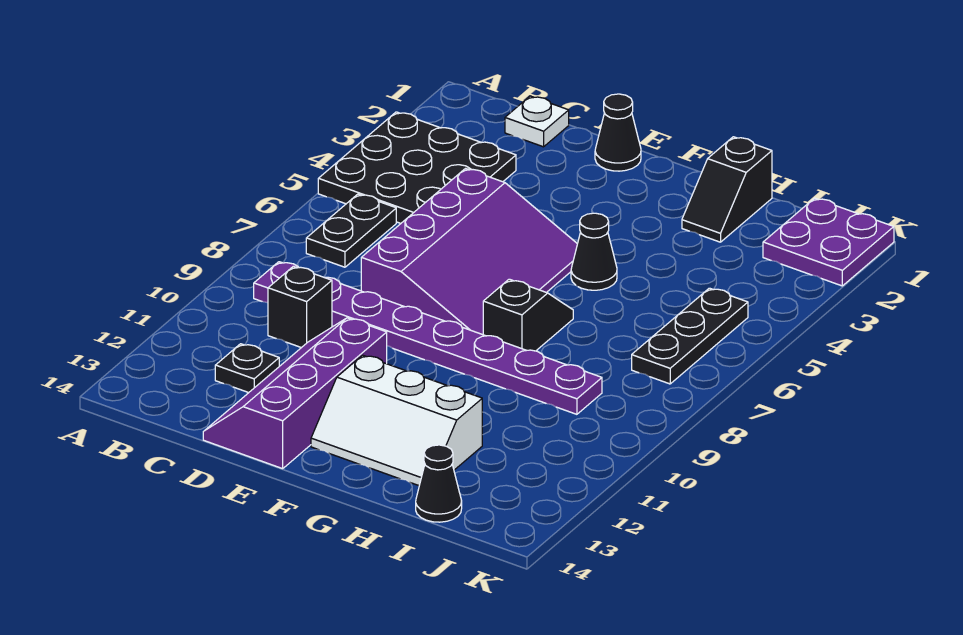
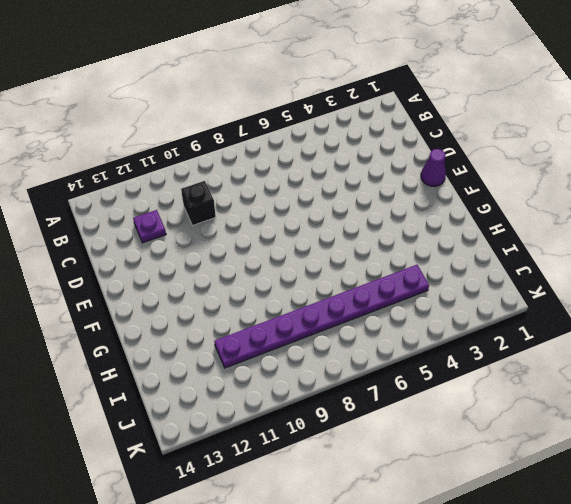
purple 1x1 plate [133,210,166,243] -> black 1x1 plate [215,344,279,393]
purple 1x1 cone [421,149,446,187] -> black 1x1 cone [595,94,641,171]
purple 1x8 plate [214,265,429,368] -> purple 1x8 plate turned to [254,262,602,414]
none -> black 3x3 plate [318,112,516,223]
none -> black 1x2 plate [306,194,396,267]
none -> white 1x1 plate [505,96,569,147]

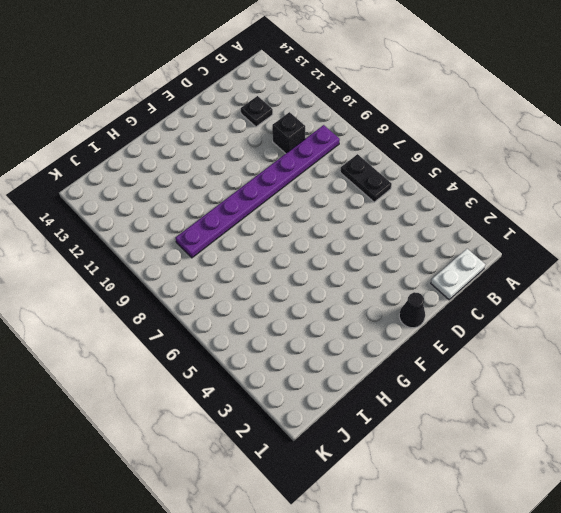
white 1x2 plate [431,249,485,300] -> white 1x1 plate [505,96,569,147]
none -> black 3x3 plate [318,112,516,223]
none -> purple 3x4 slope [361,169,577,335]
none -> purple 2x4 slope [203,318,387,469]

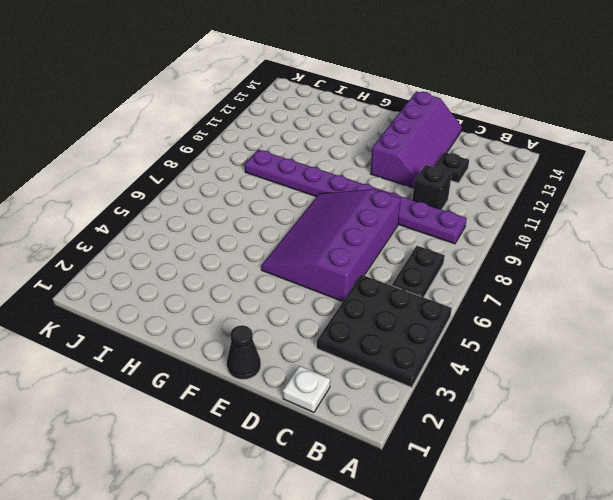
none -> white 2x3 slope [311,355,482,486]
none -> black 1x1 cone [571,213,617,290]
none -> black 1x2 slope [483,279,573,351]

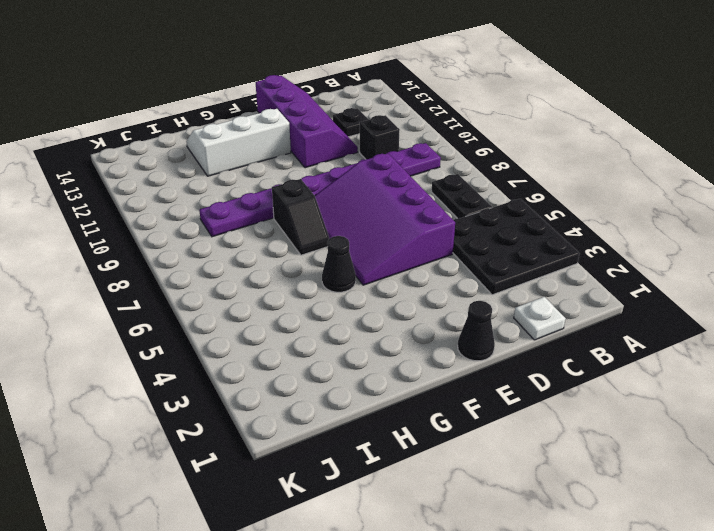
none -> black 1x2 slope [682,137,772,242]
none -> black 1x1 cone [416,445,462,522]
none -> purple 2x2 plate [763,198,894,286]

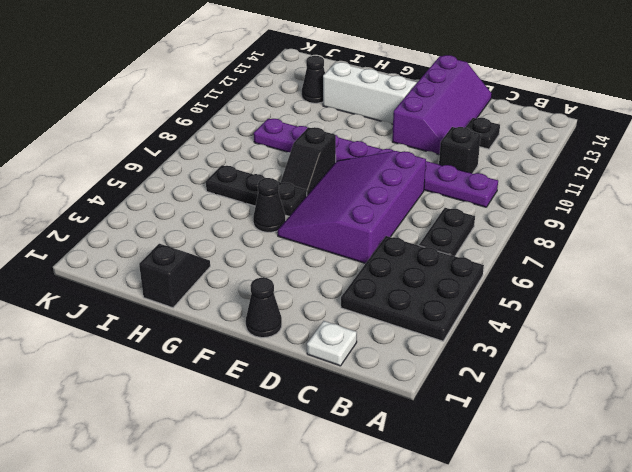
black 1x3 plate [206,165,307,216] -> black 1x3 plate turned to [632,288,748,384]
black 1x1 cone [302,56,325,103] -> black 1x1 cone moved to [416,445,462,522]
none -> purple 2x2 plate [763,198,894,286]

